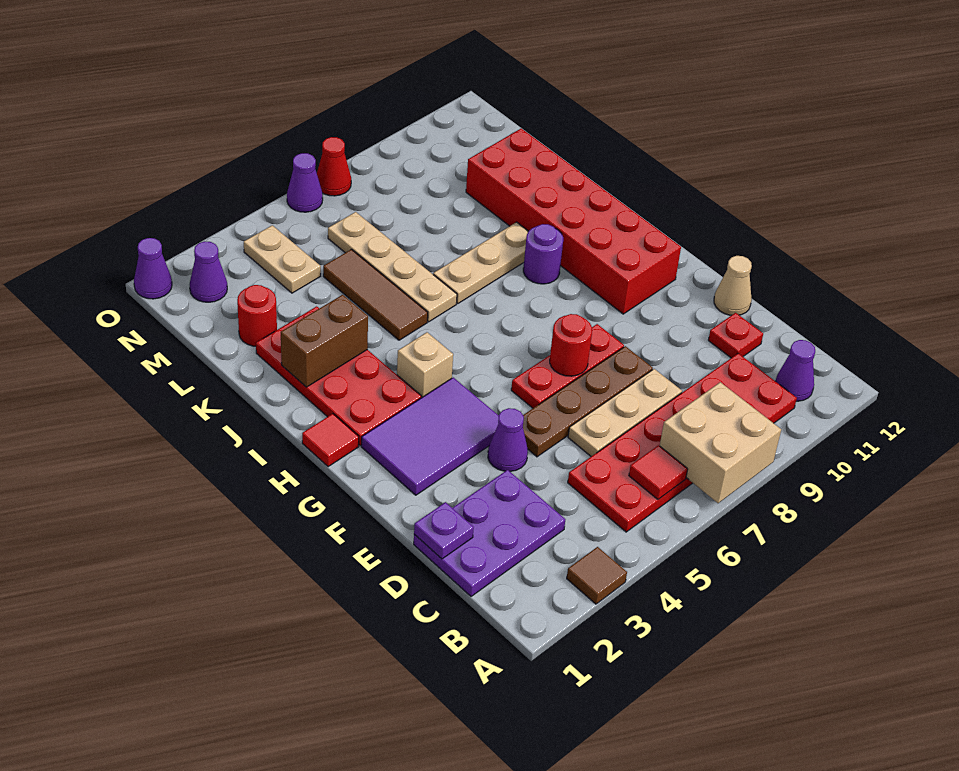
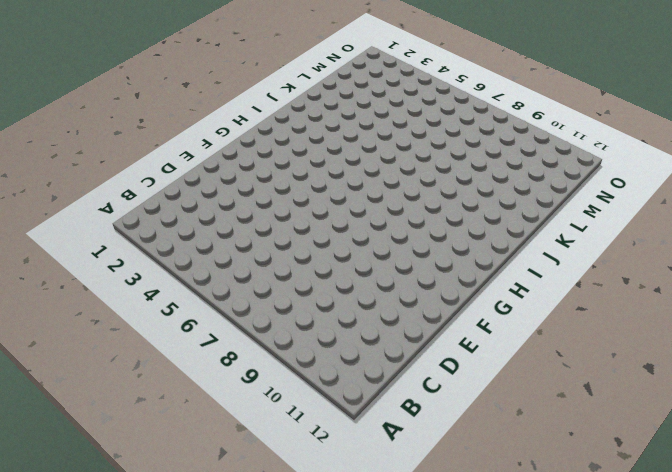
none -> brown 1x1 tile [567,547,627,604]
none -> red 2x6 plate [568,353,797,532]
none -> purple 1x1 cone [776,340,815,401]
none -> purple 2x3 plate [414,470,565,596]

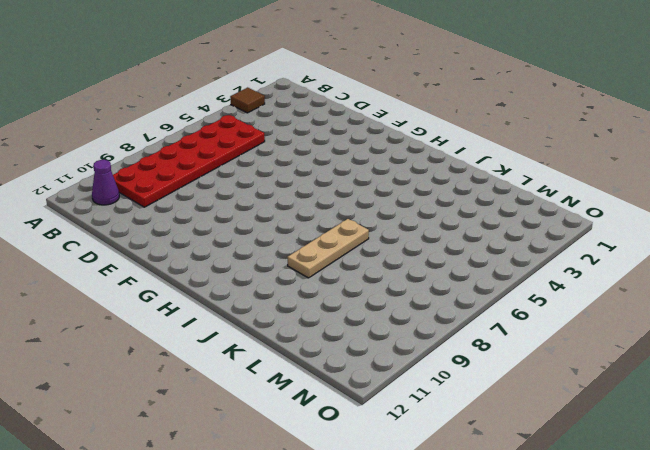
none -> purple 2x3 plate [414,470,565,596]
none -> tan 1x3 plate [568,369,682,457]
none -> red 1x1 plate [708,313,763,358]
none -> purple 1x1 cone [488,408,528,471]

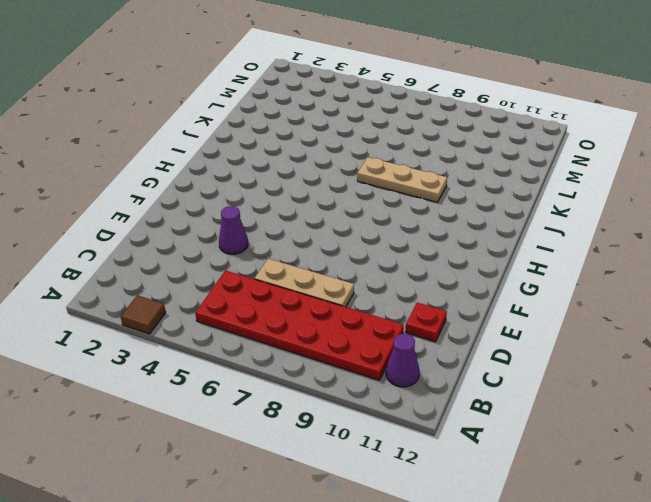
none -> purple 2x3 plate [414,470,565,596]
none -> brown 1x4 plate [523,346,653,457]
none -> tan 1x1 cone [714,256,752,315]
none -> purple 2x3 tile [361,378,499,495]

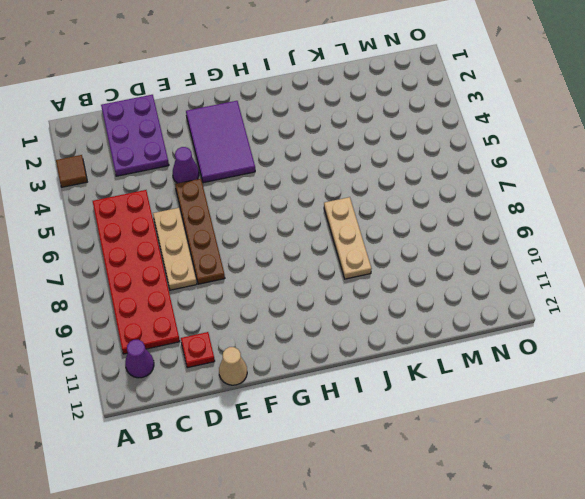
none -> red 1x3 plate [511,324,624,408]
none -> red 2x6 brick [466,129,681,314]
none -> red 1x1 tile [302,414,359,467]
none -> red 2x4 plate [256,306,421,446]

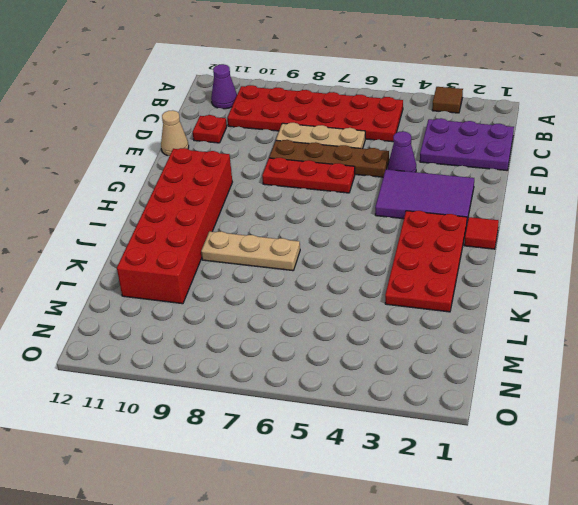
none -> tan 1x1 brick [397,332,453,398]
none -> purple 1x1 round brick [523,224,563,284]
none -> brown 1x3 tile [323,249,428,340]
none -> tan 1x4 plate [328,212,457,322]

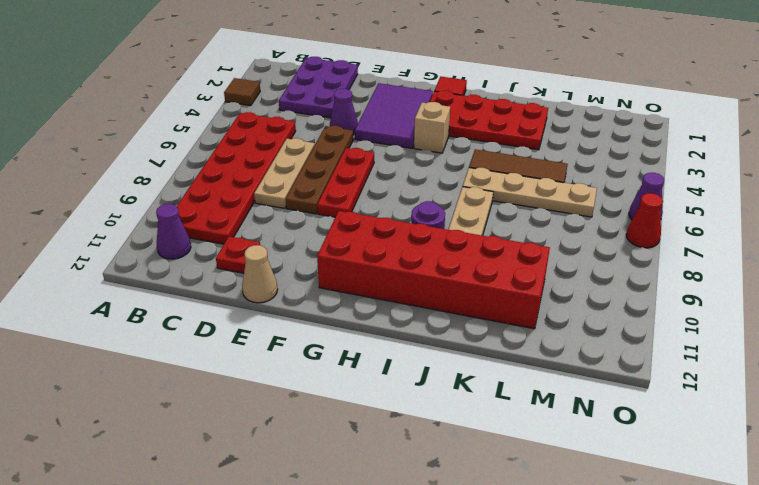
none -> red 1x1 round brick [237,285,277,346]
none -> tan 1x2 plate [244,225,321,293]
none -> purple 1x1 cone [190,241,227,302]
none -> purple 1x1 cone [134,238,172,299]

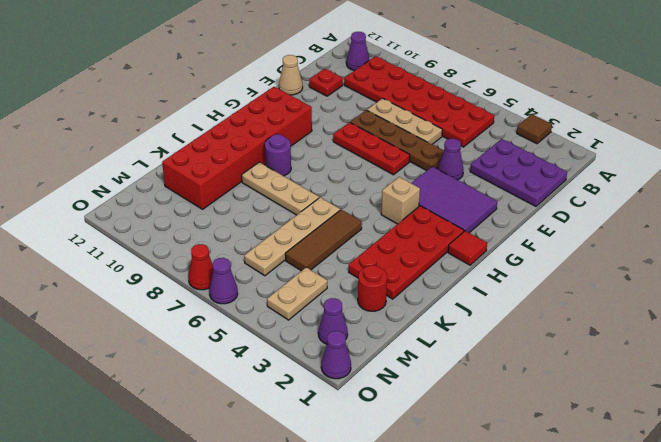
none -> tan 2x2 brick [660,382,781,503]
none -> red 1x1 tile [629,445,688,499]
none -> purple 1x1 plate [414,502,474,559]
none -> red 1x1 round brick [550,314,592,376]

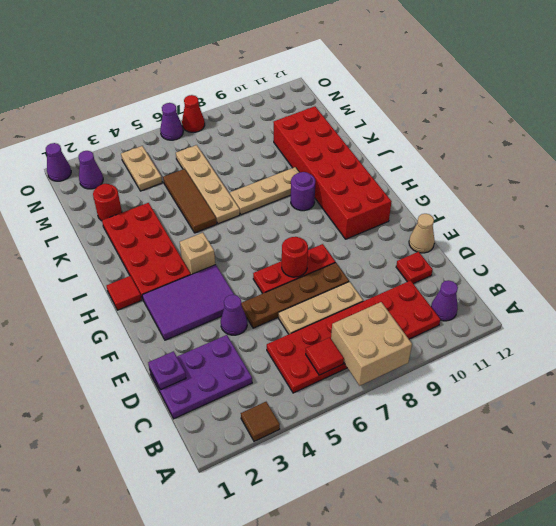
none -> brown 1x2 brick [281,295,368,387]

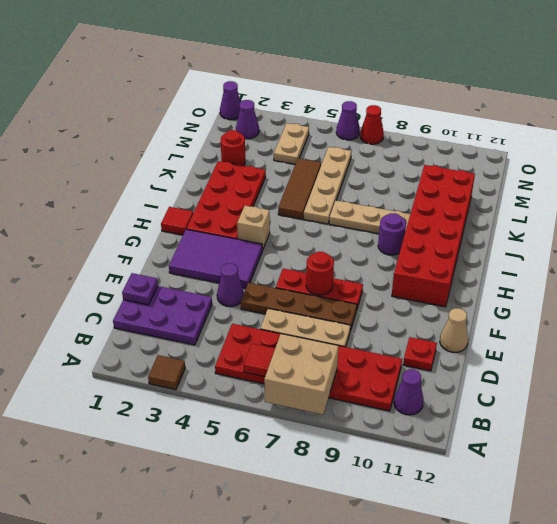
none -> brown 1x2 brick [281,295,368,387]

